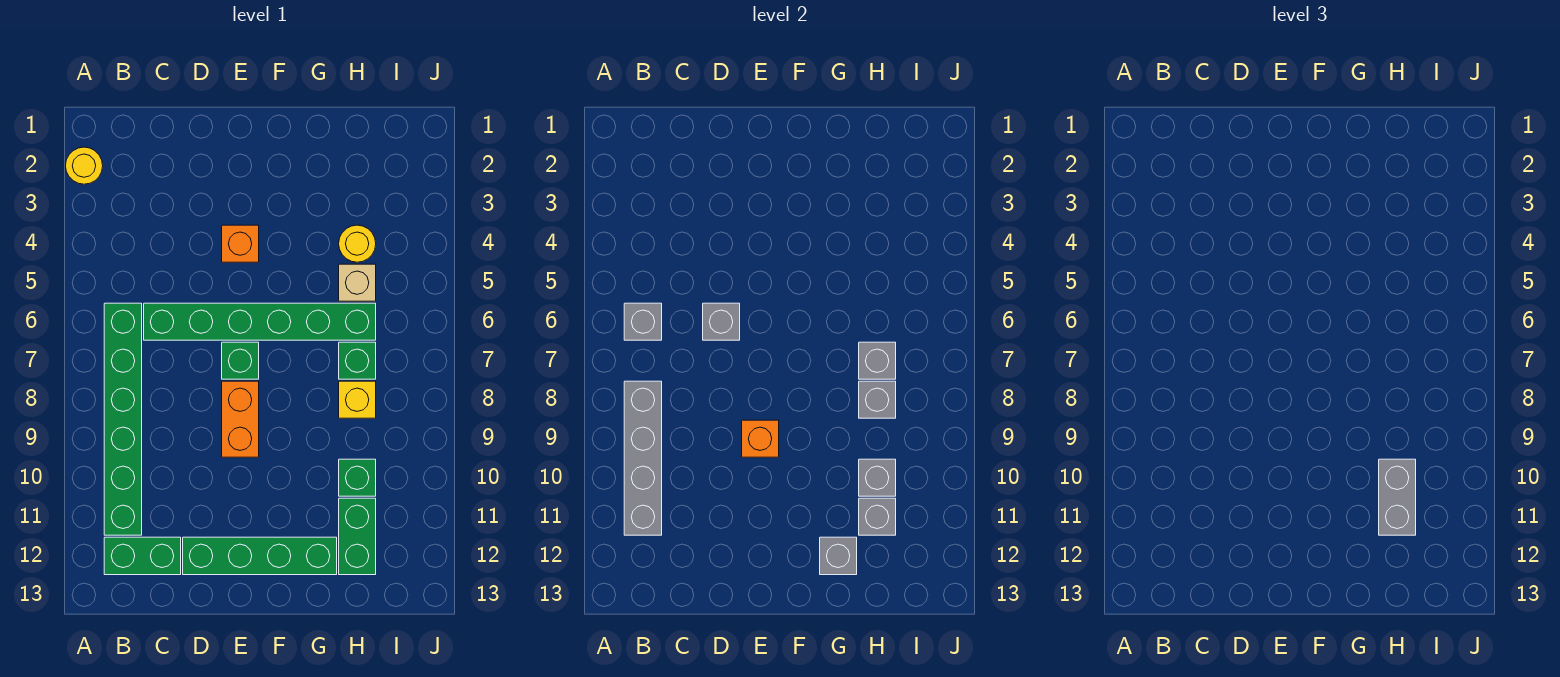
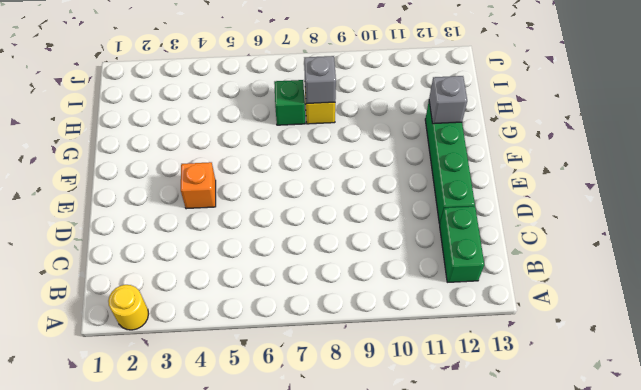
none -> green 1x6 brick [104,303,142,535]
none -> green 1x6 brick [144,303,376,340]
none -> green 1x1 brick [222,342,259,379]

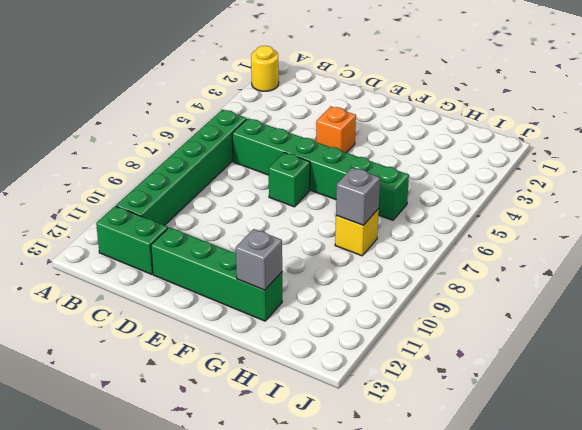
none -> orange 1x2 brick [222,381,259,457]
none -> yellow 1x1 round brick [339,225,376,262]
none -> tan 1x1 brick [339,264,376,301]

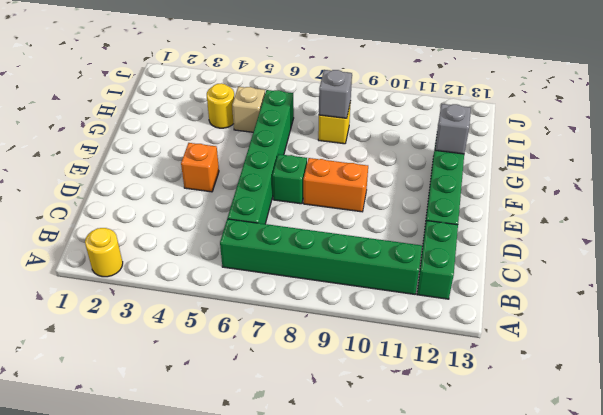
none -> green 1x1 brick [339,342,376,379]
none -> green 1x1 brick [339,459,376,496]
none -> green 1x2 brick [339,498,376,575]

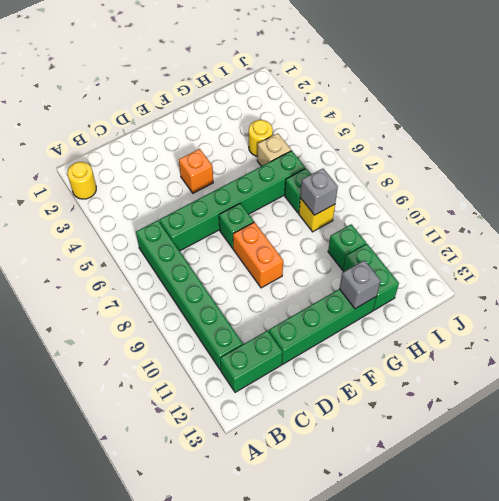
none -> grey 1x1 brick [624,303,662,340]
none -> grey 1x4 brick [624,381,662,535]
none -> grey 1x1 brick [703,303,740,340]

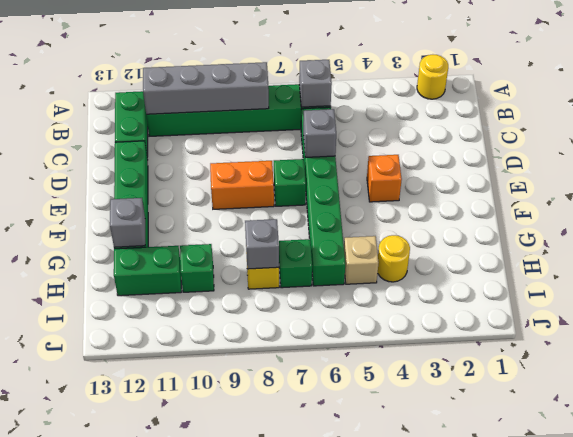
none -> orange 1x1 brick [742,420,779,457]
none -> grey 1x1 brick [859,342,896,379]
none -> grey 1x1 brick [859,459,896,496]

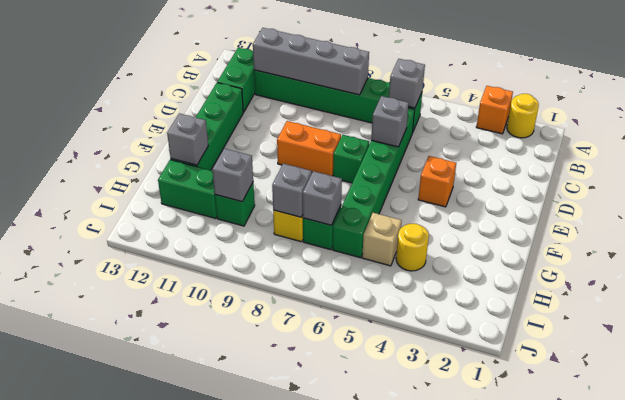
orange 1x1 brick [476,86,513,134] -> orange 1x1 brick moved to [742,420,779,457]
none -> grey 1x1 brick [859,498,896,535]
none -> grey 1x2 brick [1379,459,1416,535]

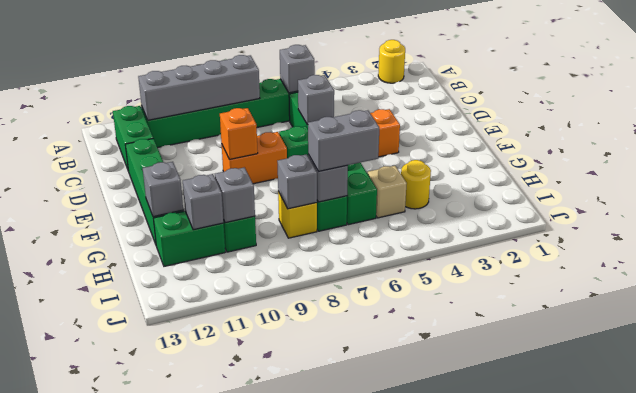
grey 1x2 brick [308,110,379,172] -> grey 1x2 brick moved to [1379,459,1416,535]

